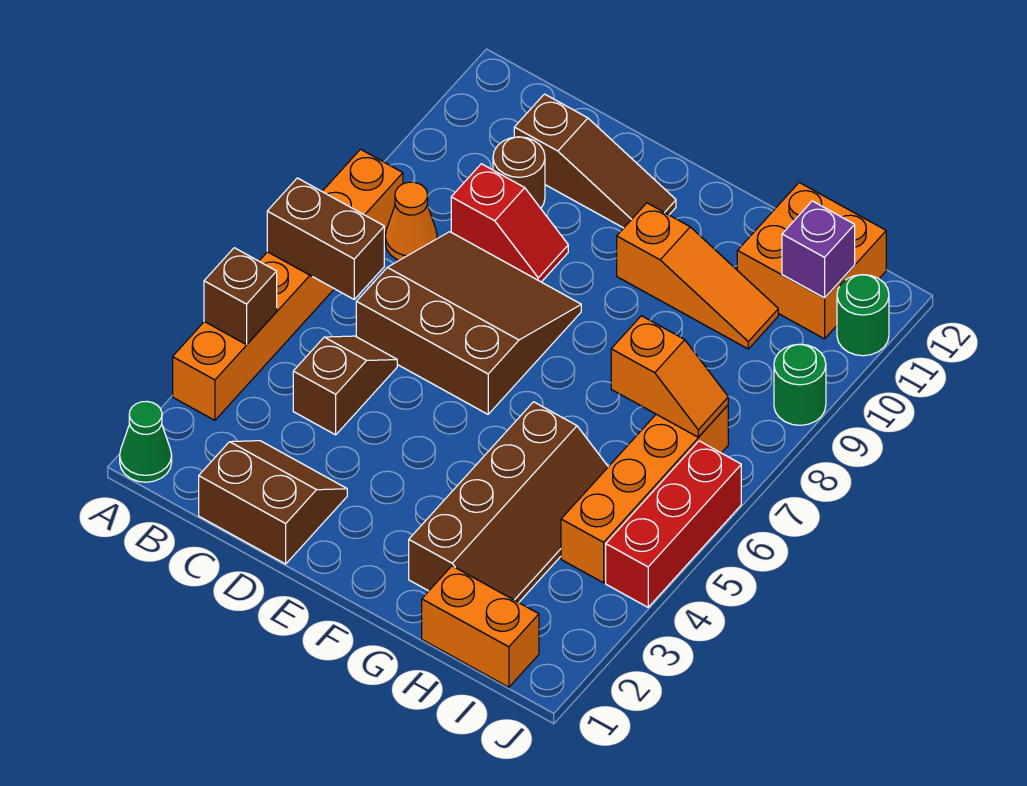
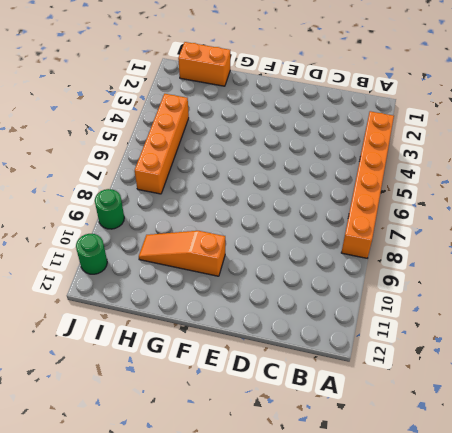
none -> green 1x1 cone [120,401,172,482]
none -> orange 1x1 cone [385,182,437,260]
none -> brown 2x2 slope [199,441,347,564]

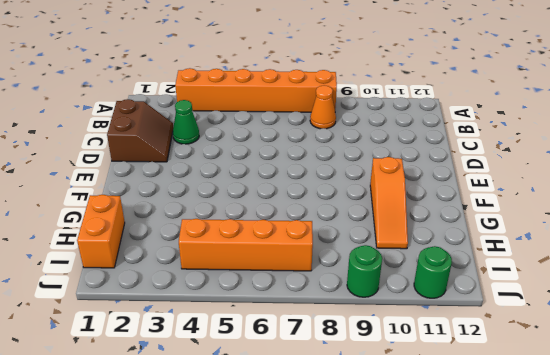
green 1x1 cone [173,100,199,144] -> green 1x1 cone moved to [120,401,172,482]
none -> brown 1x2 slope [293,336,397,435]
none -> brown 3x3 slope [356,232,581,414]
none -> red 1x2 slope [451,164,568,282]

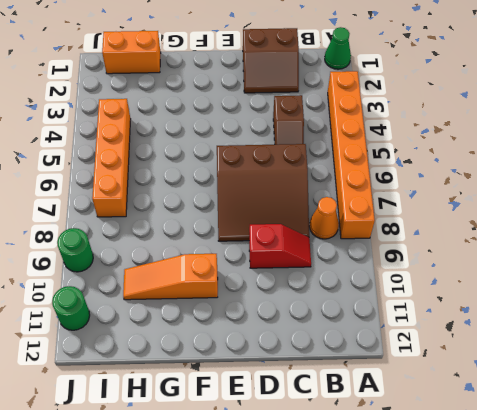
red 1x2 slope [249,224,311,268] -> red 1x2 slope turned to [451,164,568,282]
none -> brown 1x1 round brick [493,137,545,208]
none -> brown 1x3 slope [514,94,676,228]
none -> brown 2x4 slope [409,402,608,603]

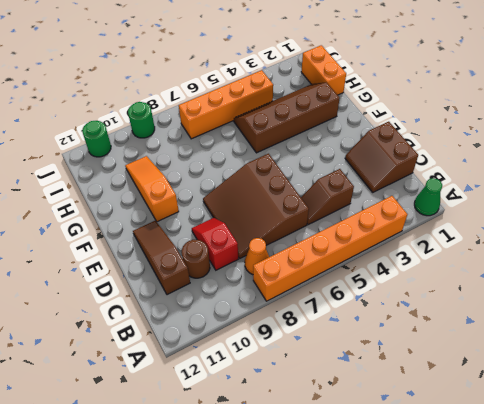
none -> orange 2x2 brick [737,183,886,339]
none -> red 1x3 brick [606,441,741,607]
none -> brown 1x1 brick [204,248,277,345]

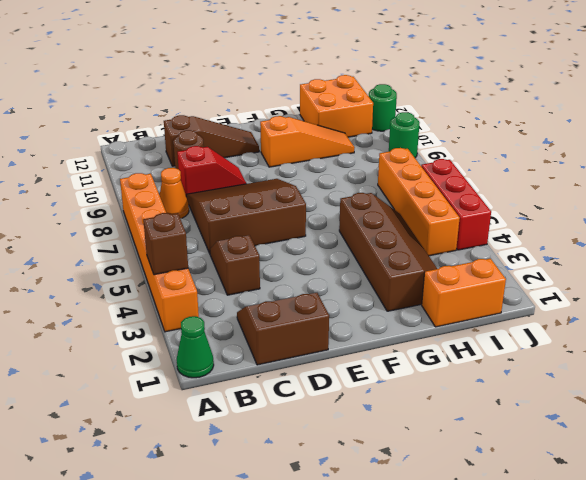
none -> brown 1x2 brick [267,178,384,299]
none -> orange 1x2 slope [611,316,728,437]
none -> purple 1x1 brick [782,201,855,298]

